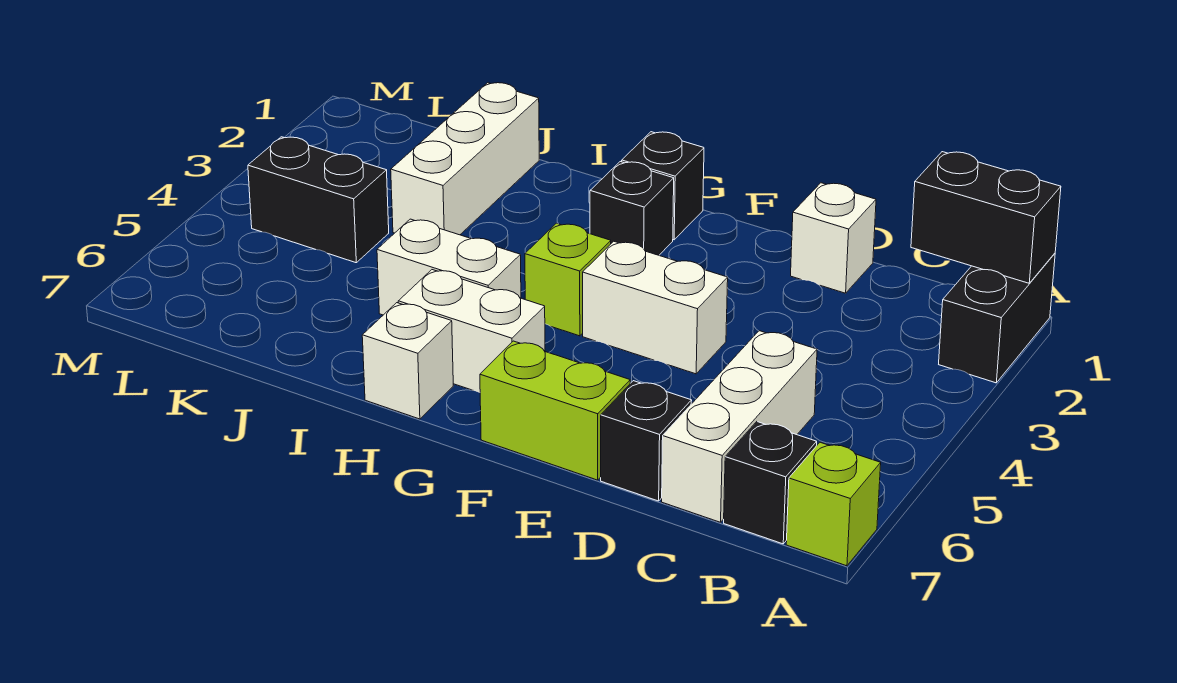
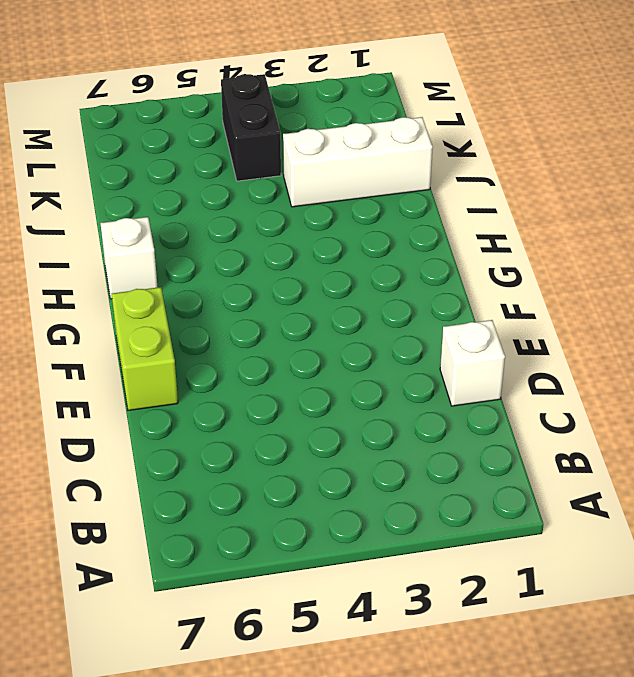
none -> black 1x2 brick [939,253,1055,383]
none -> lime 1x1 brick [786,442,881,566]
none -> black 1x1 brick [724,422,817,544]

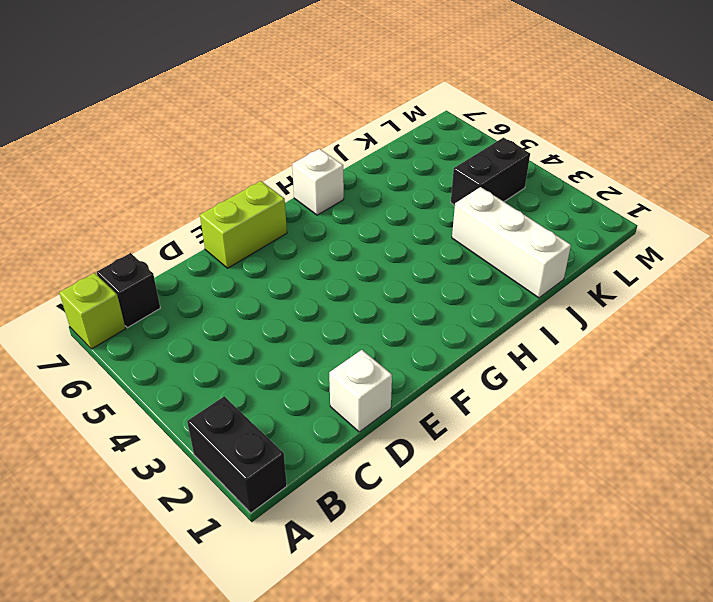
none -> white 1x3 brick [662,331,817,522]
none -> black 1x1 brick [601,381,692,501]
none -> white 1x2 brick [583,241,728,374]

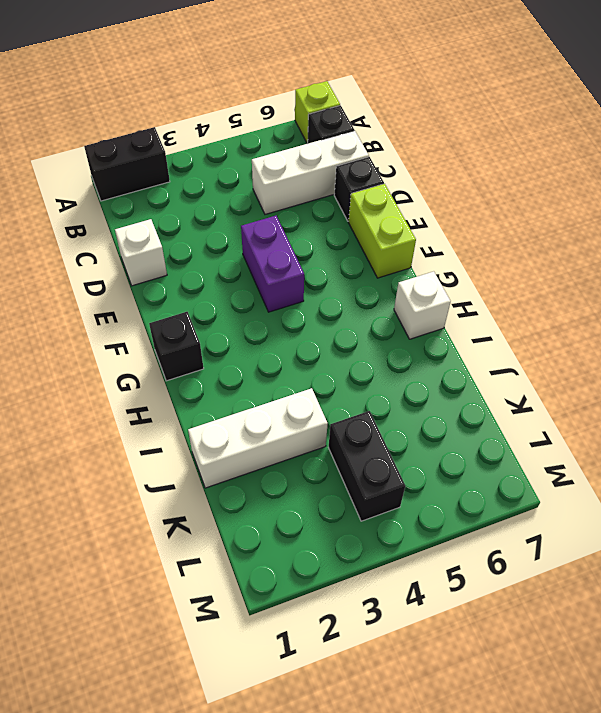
purple 1x2 brick [241,216,304,312] -> white 1x2 brick [583,241,728,374]
none -> black 1x1 brick [590,162,674,255]
none -> lime 1x1 brick [525,223,611,336]
none -> white 1x2 brick [398,270,545,392]

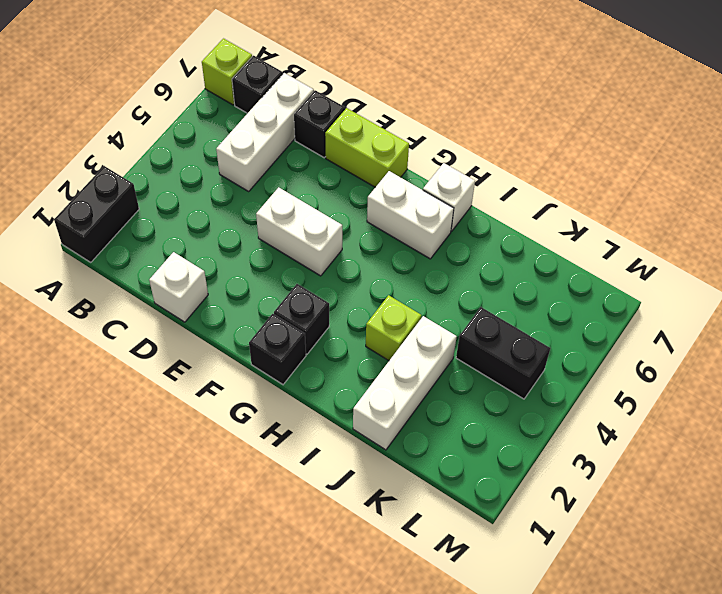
lime 1x1 brick [366,295,421,361] -> lime 1x1 brick moved to [525,223,611,336]
none -> white 1x2 brick [377,219,521,315]
none -> black 1x2 brick [911,152,1061,283]

